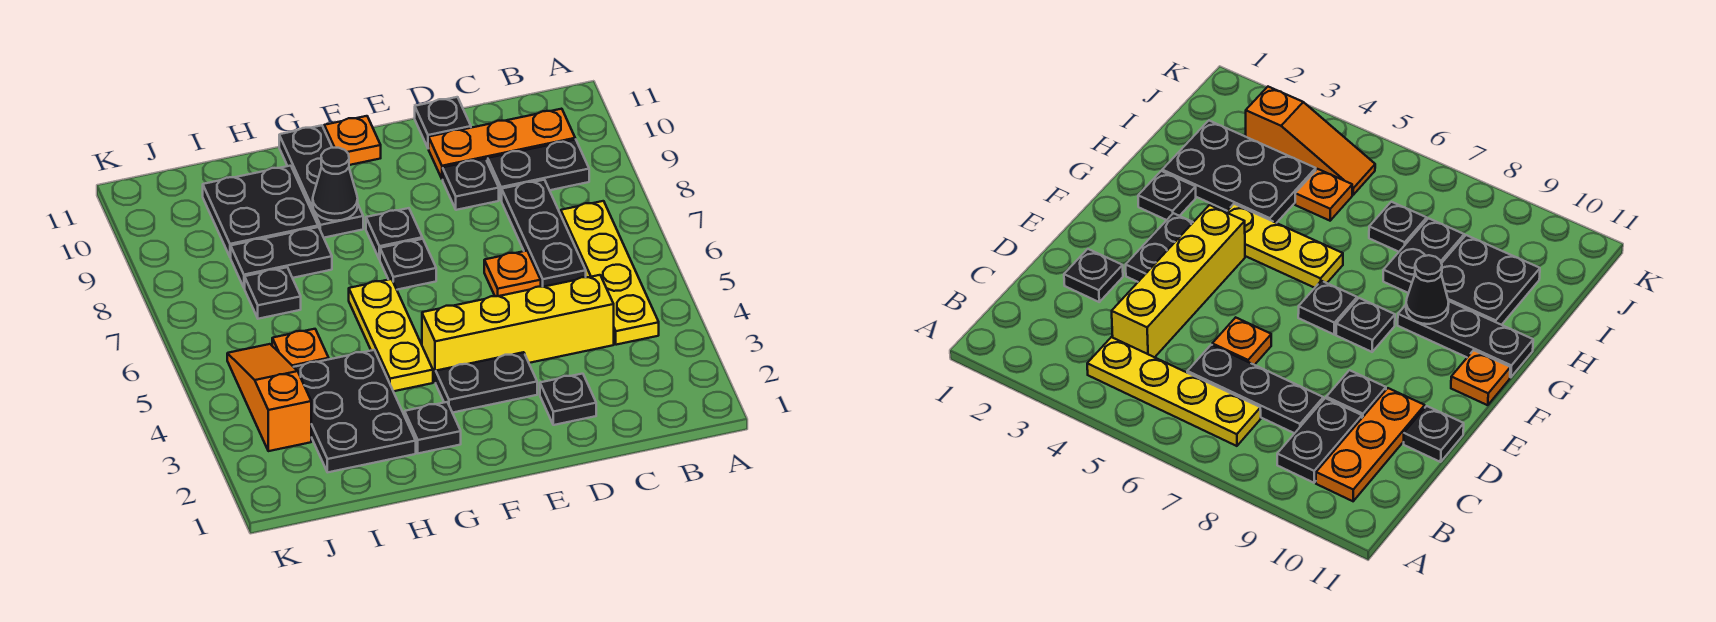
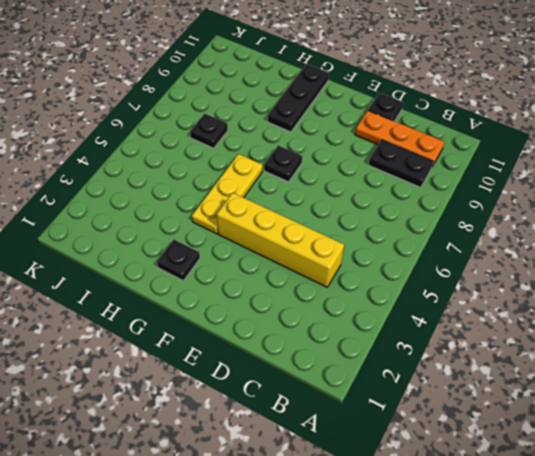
none -> yellow 1x4 plate [561,201,659,345]
none -> black 1x3 plate [502,180,586,287]
none -> black 1x1 plate [540,374,596,425]

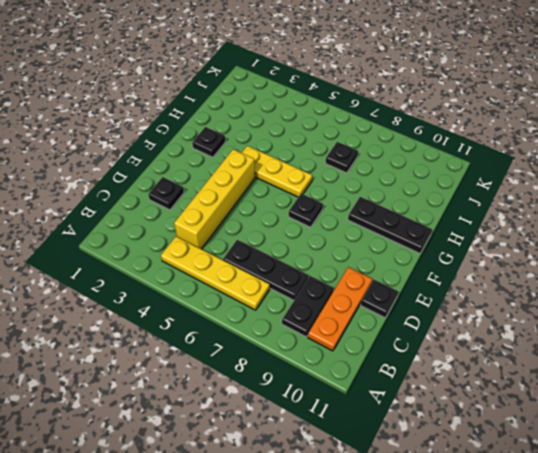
none -> orange 1x1 plate [484,251,541,296]
none -> black 1x1 plate [443,159,499,210]
none -> black 1x2 plate [436,352,537,413]

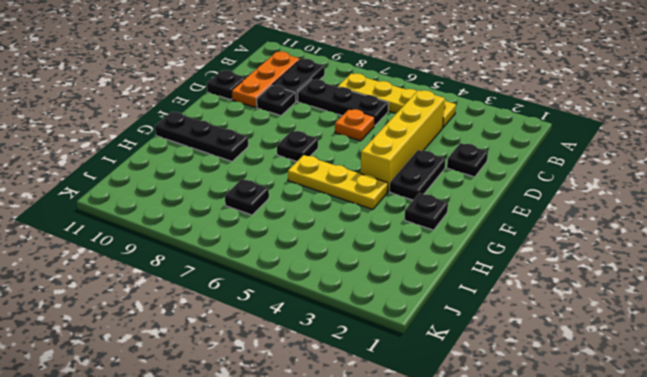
none -> black 1x1 plate [366,208,422,260]
none -> orange 1x1 plate [324,116,381,165]
none -> black 2x3 plate [294,350,416,472]

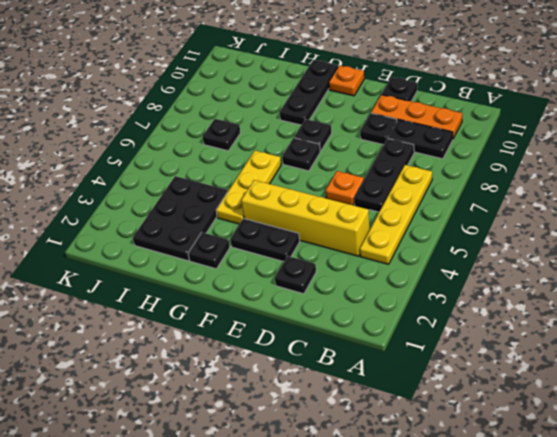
none -> black 1x2 plate [231,227,332,288]
none -> black 2x2 plate [203,166,318,257]
none -> orange 1x1 plate [272,329,329,367]

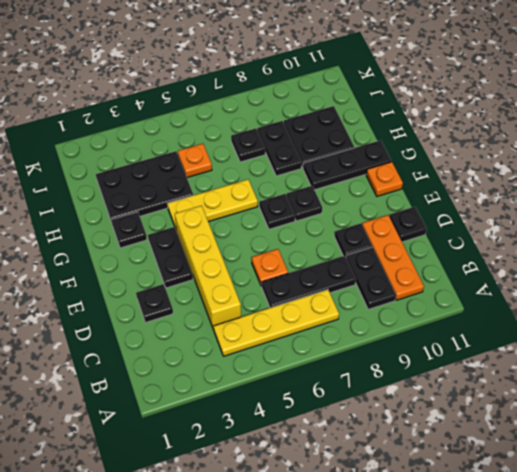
none -> orange 1x3 slope [227,344,311,451]
none -> black 1x1 cone [313,148,358,221]

